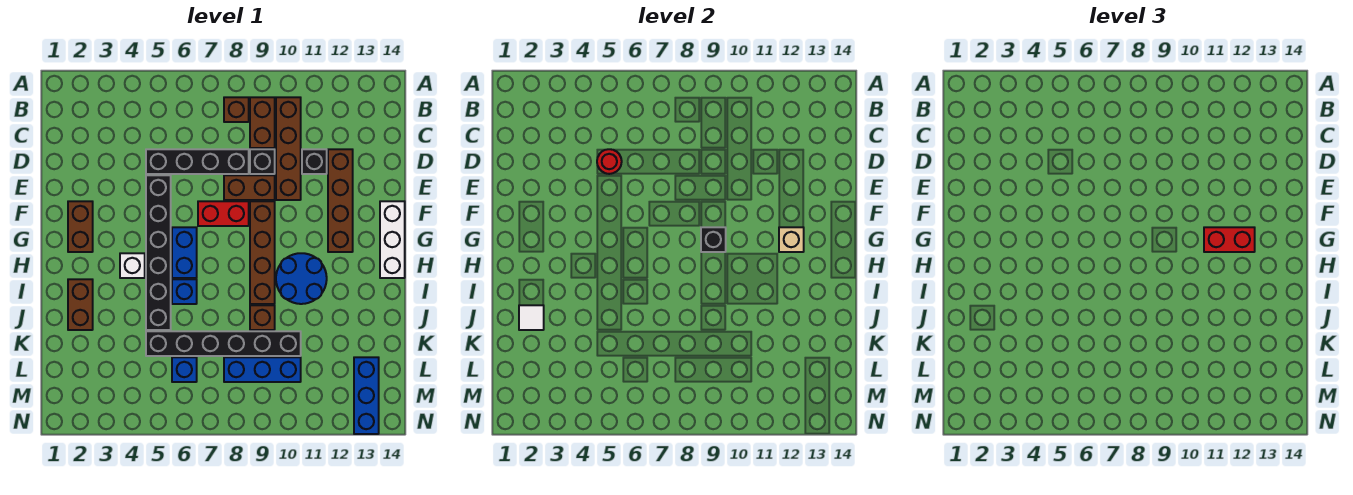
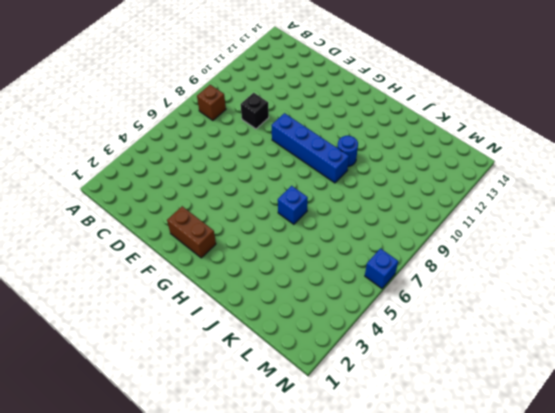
blue 1x4 brick [272,113,349,183] -> brown 1x4 brick [250,201,275,304]
blue 1x1 round brick [337,136,358,166] -> blue 2x2 round brick [276,253,327,304]
blue 1x1 brick [365,249,398,288] -> blue 1x1 brick moved to [172,357,197,382]
none -> brown 1x2 brick [250,97,275,148]
none -> brown 1x4 brick [276,97,301,200]
none -> black 1x4 brick [146,149,249,174]

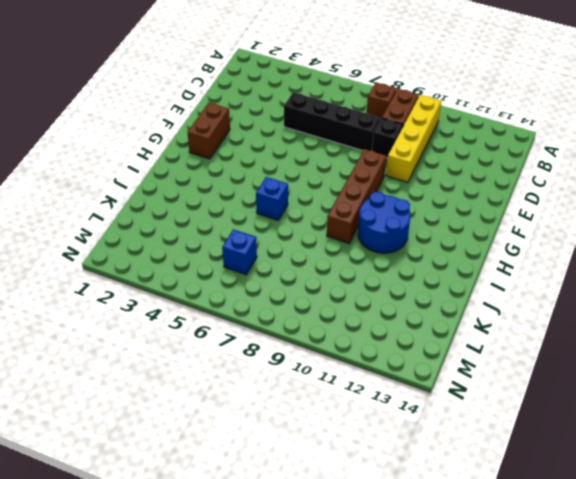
yellow 1x4 brick [386,95,441,182] -> brown 1x4 brick [276,97,301,200]
none -> black 1x1 brick [302,149,327,174]
none -> brown 1x4 brick [328,149,353,252]
none -> black 1x6 brick [146,175,171,330]

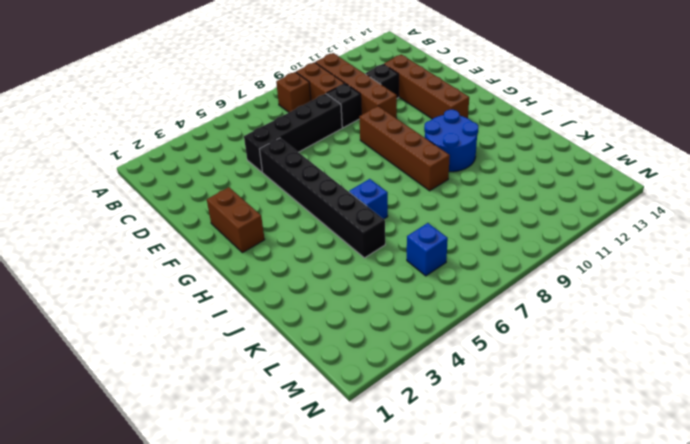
none -> brown 1x2 brick [224,175,275,200]
none -> red 1x2 brick [198,201,249,226]
none -> white 1x3 brick [380,201,405,278]

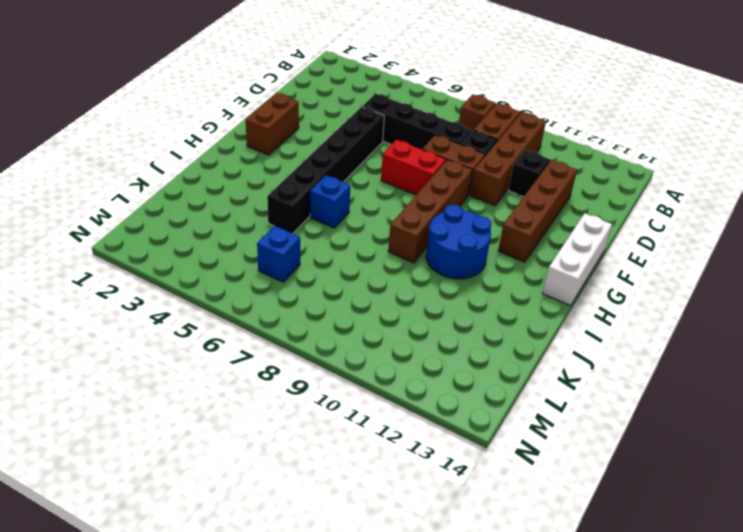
none -> blue 1x2 brick [172,227,197,278]
none -> white 1x1 brick [120,253,145,278]
none -> brown 1x2 brick [68,279,93,330]

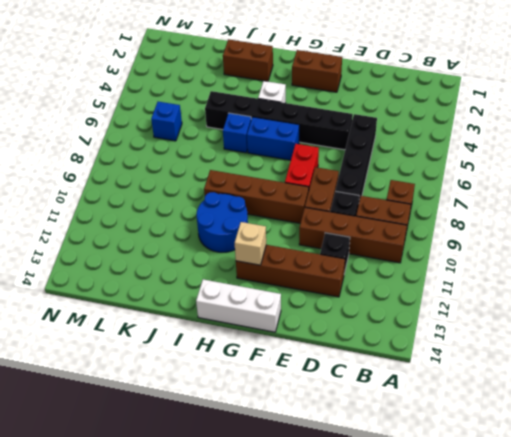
none -> brown 1x1 brick [250,305,275,330]
none -> black 1x6 brick [146,331,301,356]
none -> blue 1x3 brick [224,357,301,382]

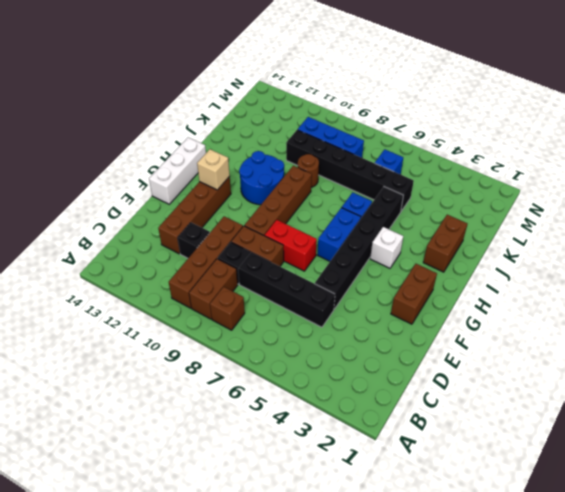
brown 1x1 round brick [298,154,319,187] -> brown 1x1 brick [250,305,275,330]
none -> blue 1x3 brick [354,357,379,434]
none -> red 1x1 round brick [597,149,622,174]
none -> black 1x1 brick [701,227,726,252]

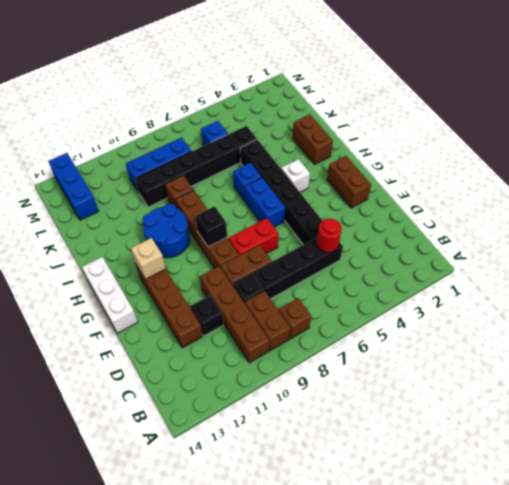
none -> white 1x1 tile [519,305,544,330]
none -> red 1x2 brick [1204,227,1255,252]

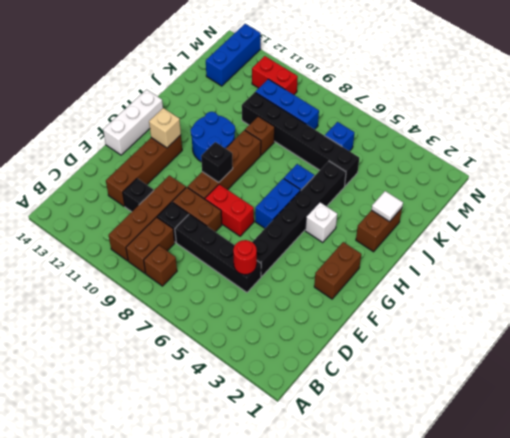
red 1x2 brick [252,56,298,95] -> red 1x2 brick moved to [1204,227,1255,252]

